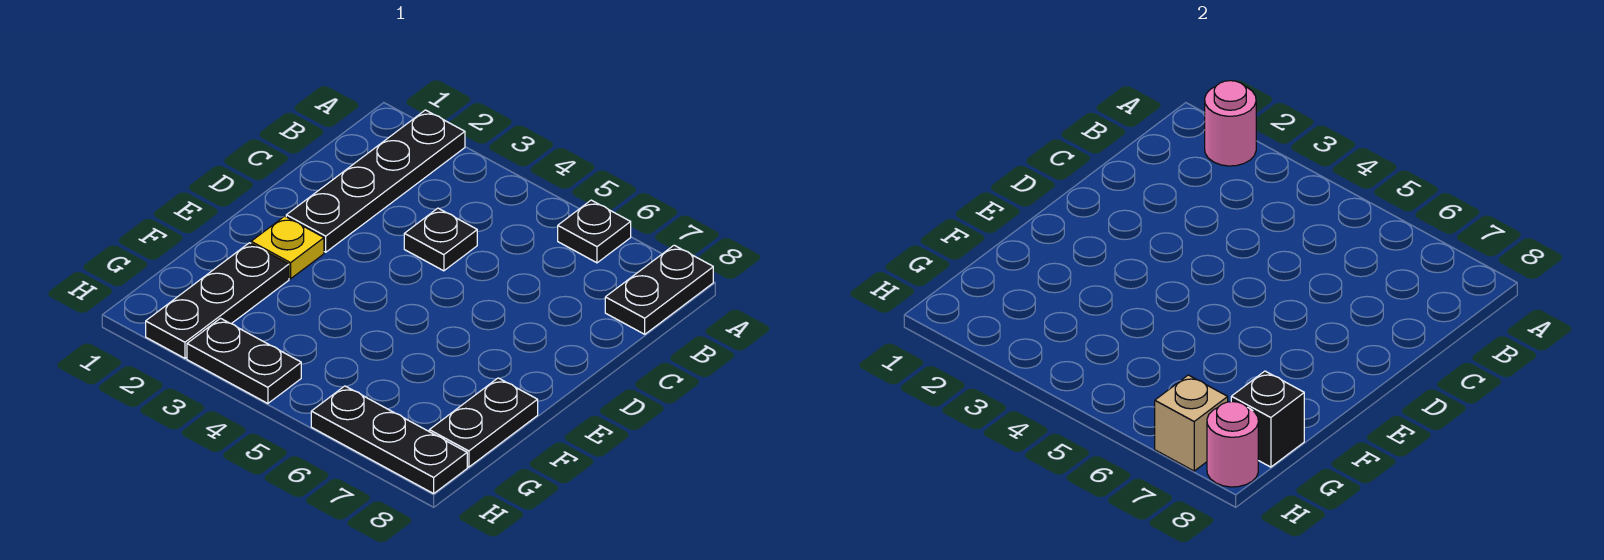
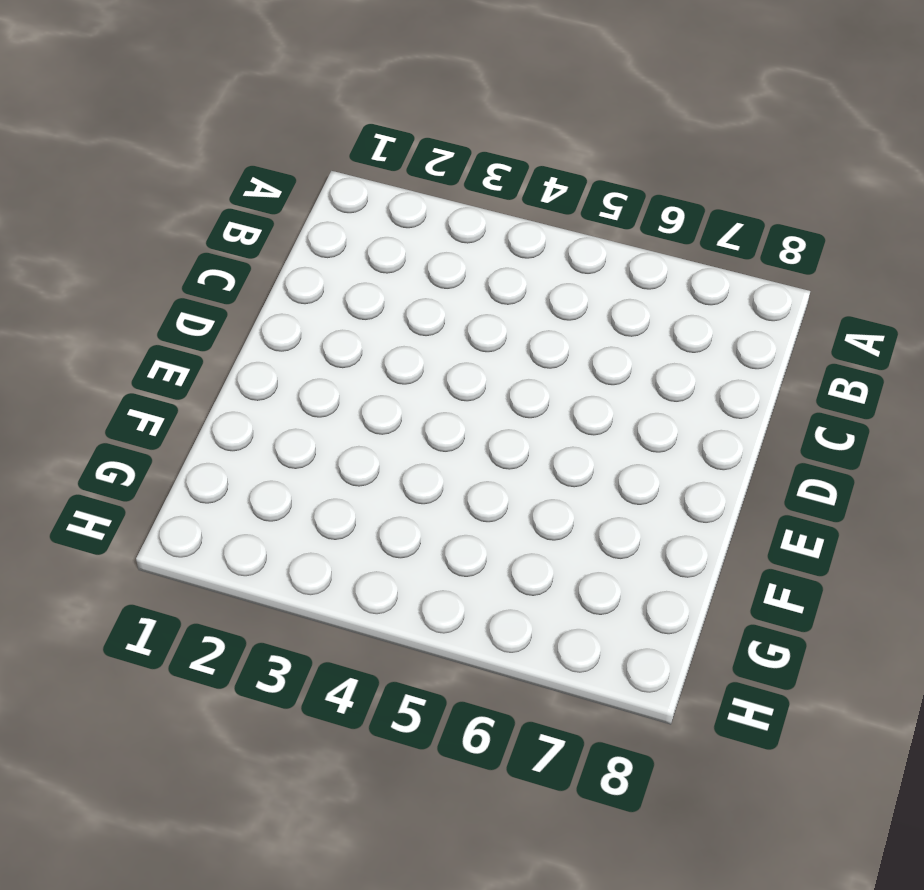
none -> black 1x4 plate [286,110,465,252]
none -> black 1x1 plate [558,200,631,263]
none -> black 1x2 plate [605,245,713,334]

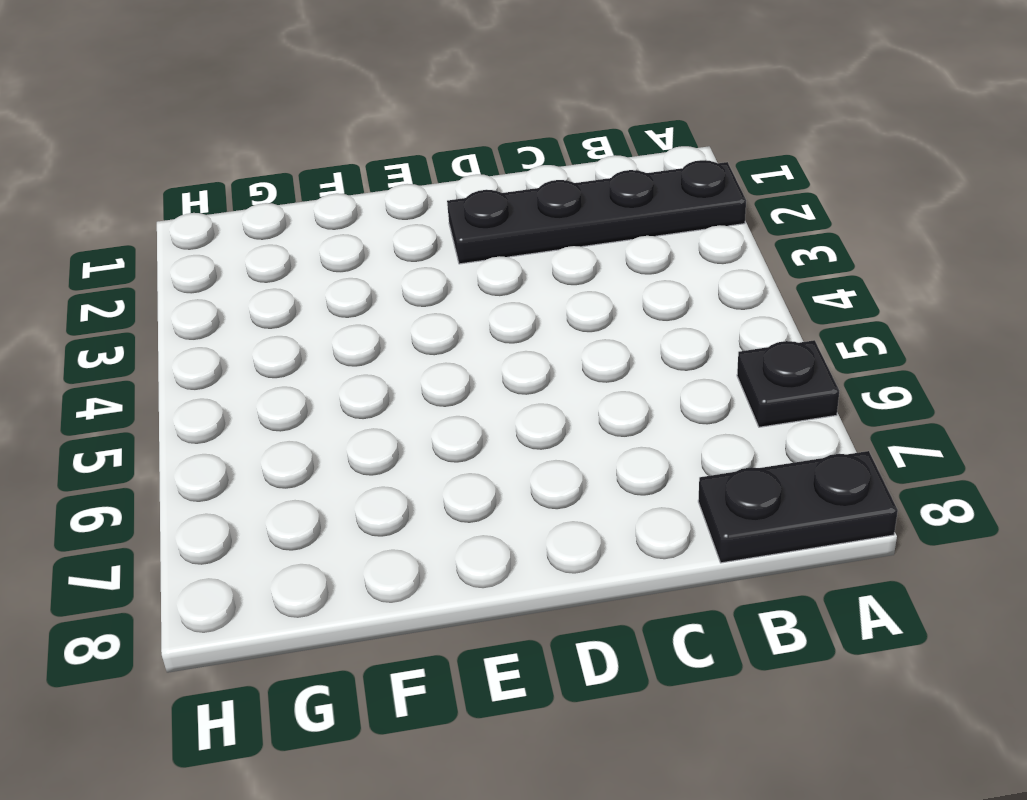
none -> black 1x1 plate [404,208,477,271]
none -> yellow 1x1 plate [251,216,324,279]
none -> black 1x3 plate [146,243,289,358]

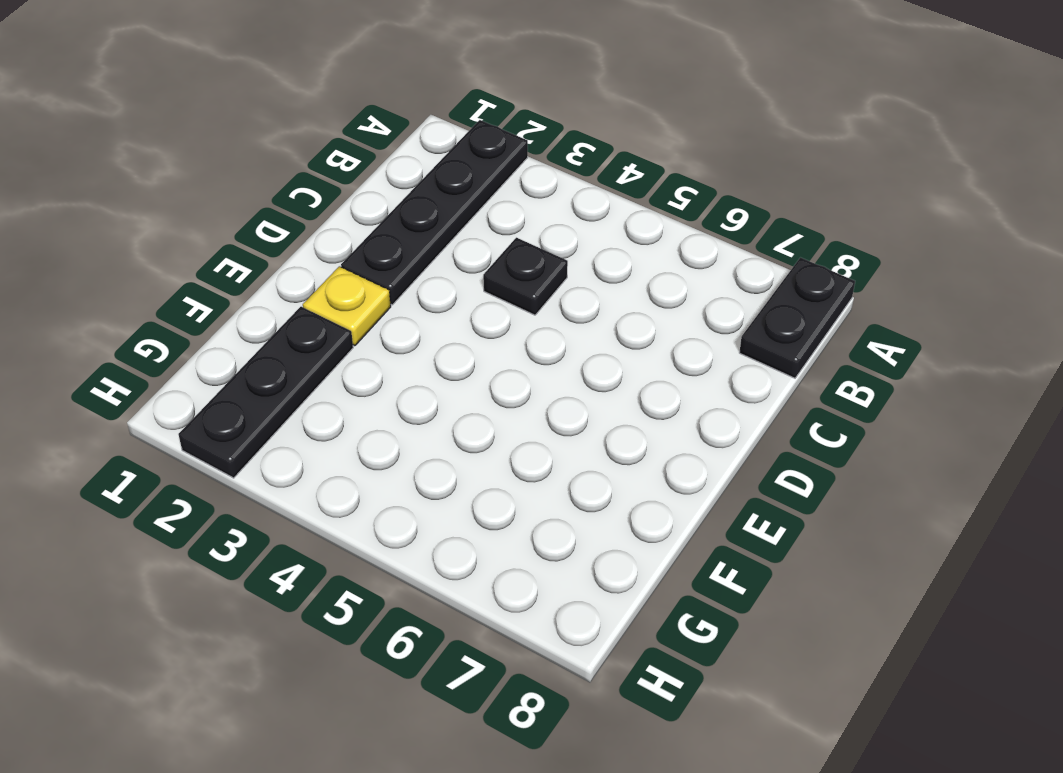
none -> black 1x1 plate [558,200,631,263]
none -> black 1x2 plate [429,378,538,467]
none -> black 1x2 plate [187,318,301,403]

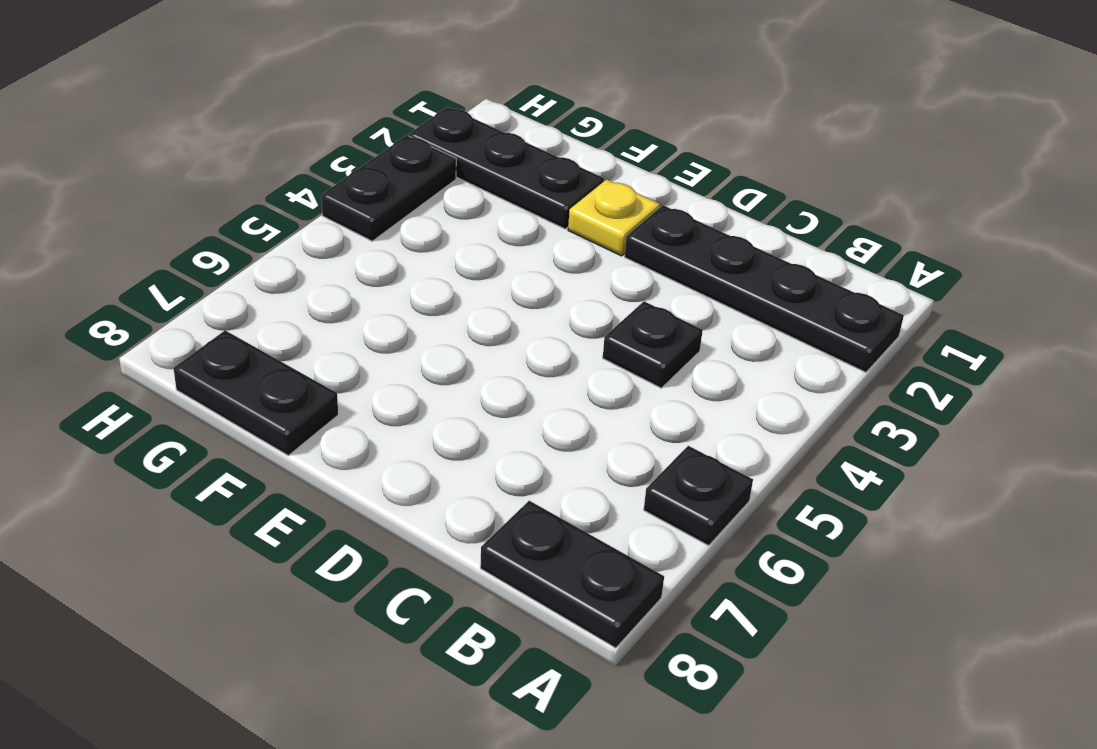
none -> black 1x3 plate [311,386,467,494]
none -> pink 1x1 round brick [1205,81,1256,166]
none -> black 1x1 brick [1231,371,1304,467]

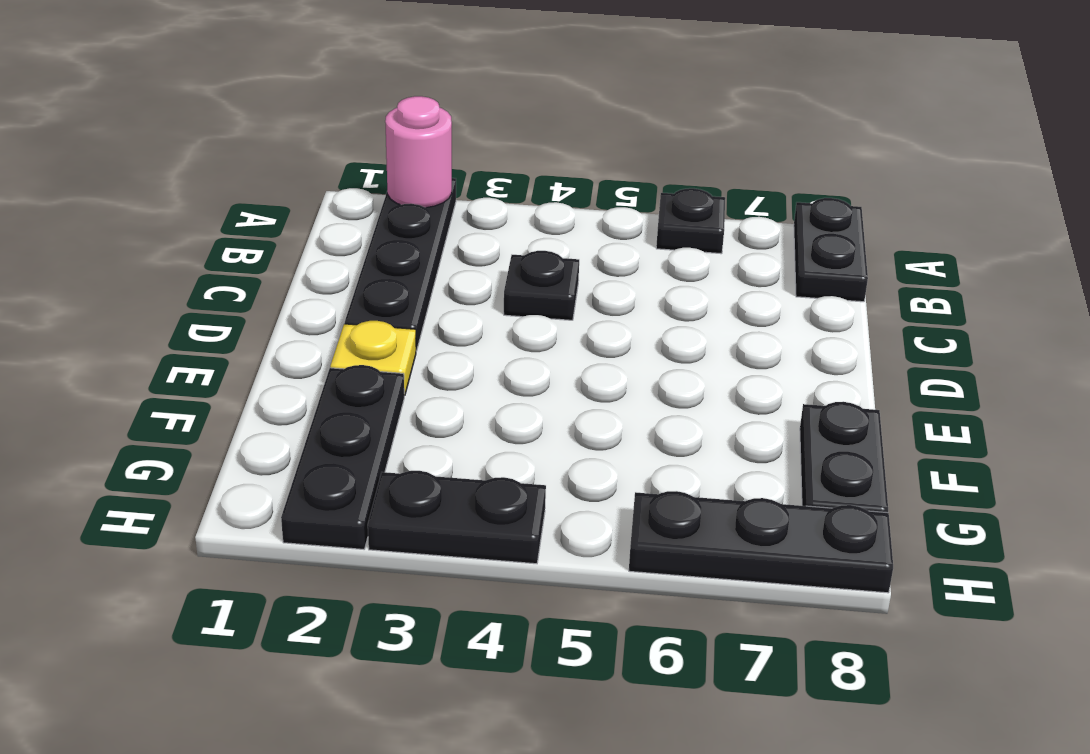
none -> black 1x1 brick [1231,371,1304,467]
none -> tan 1x1 brick [1155,375,1228,471]
none -> pink 1x1 round brick [1207,402,1258,487]

